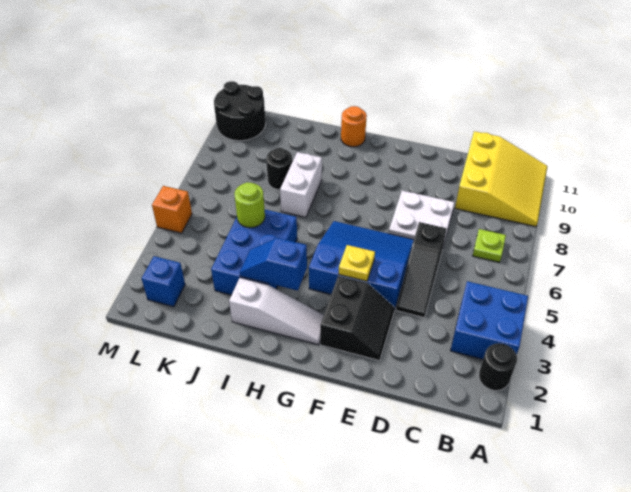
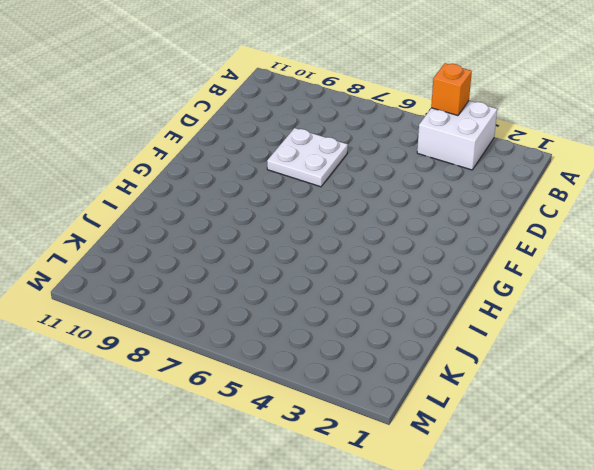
white 2x2 brick [417,101,497,170] -> blue 2x2 brick [450,281,528,359]
orange 1x1 brick [431,63,472,116] -> orange 1x1 brick moved to [152,186,192,233]
none -> black 1x1 round brick [479,343,517,391]
none -> yellow 3x3 slope [455,131,547,227]
none -> lime 1x1 plate [473,229,506,262]

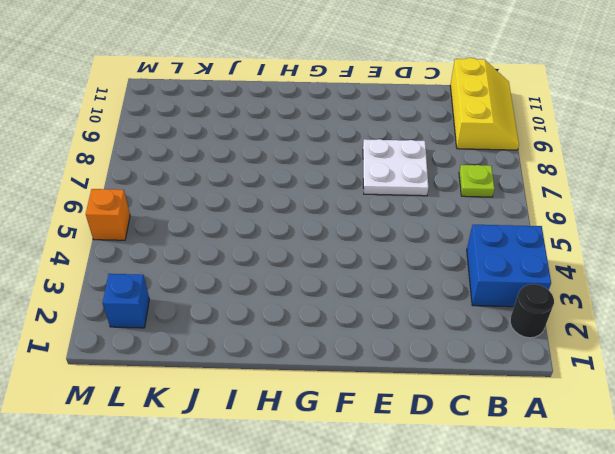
yellow 2x3 slope [450,58,519,150] -> yellow 3x3 slope [455,131,547,227]
none -> black 1x3 slope [396,222,447,317]
none -> black 2x2 slope [320,276,395,361]
none -> blue 3x3 slope [309,221,414,308]

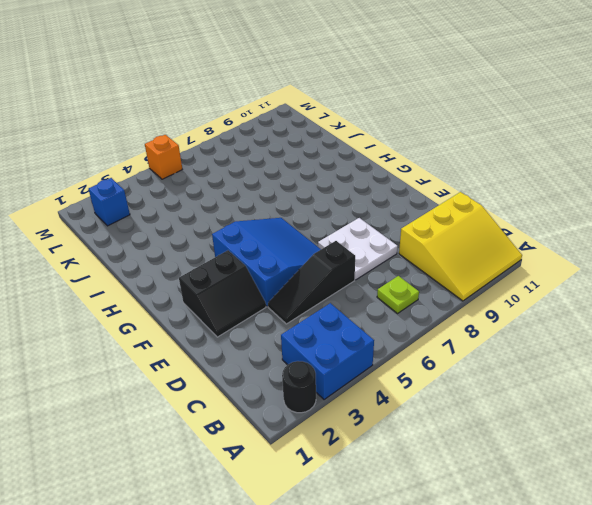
none -> white 1x3 slope [229,278,324,345]
none -> orange 1x1 round brick [341,106,367,147]
none -> blue 2x3 brick [211,210,297,295]

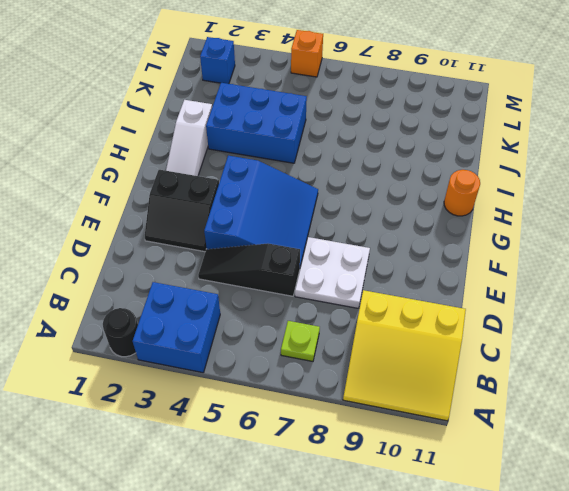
none -> white 1x2 brick [280,152,322,217]
none -> black 1x1 round brick [266,148,293,190]
none -> black 2x2 round brick [214,81,266,141]

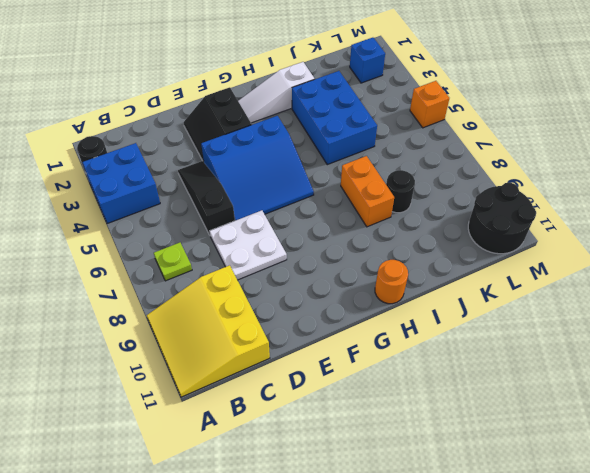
orange 1x2 brick [341,156,394,227] -> white 1x2 brick [280,152,322,217]
none -> yellow 1x1 plate [339,245,375,281]
none -> blue 1x2 slope [240,238,307,291]
none -> lime 1x1 round brick [234,182,265,228]

